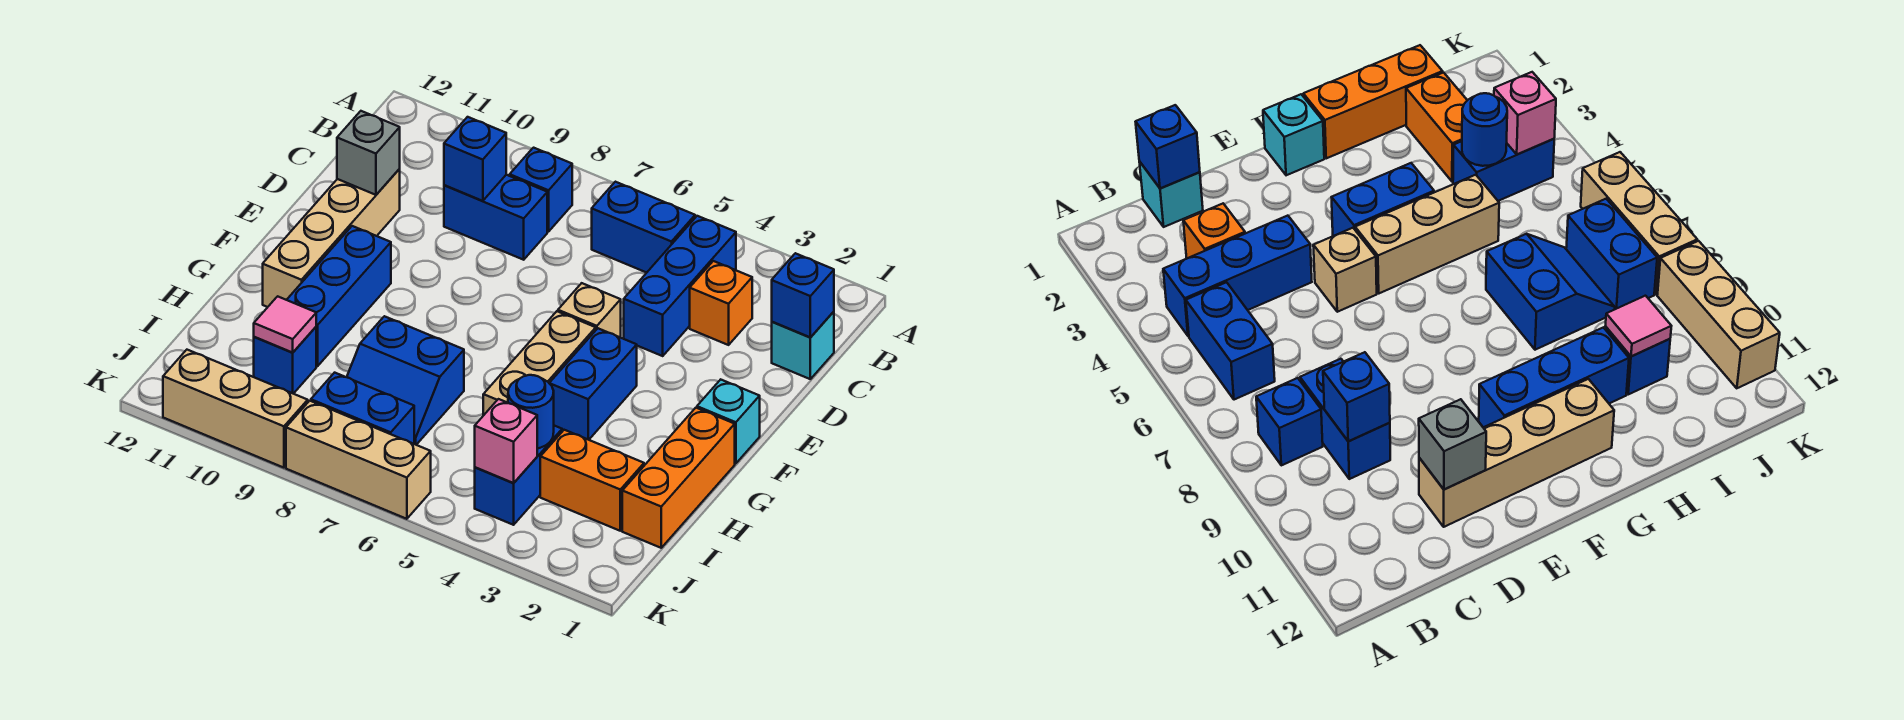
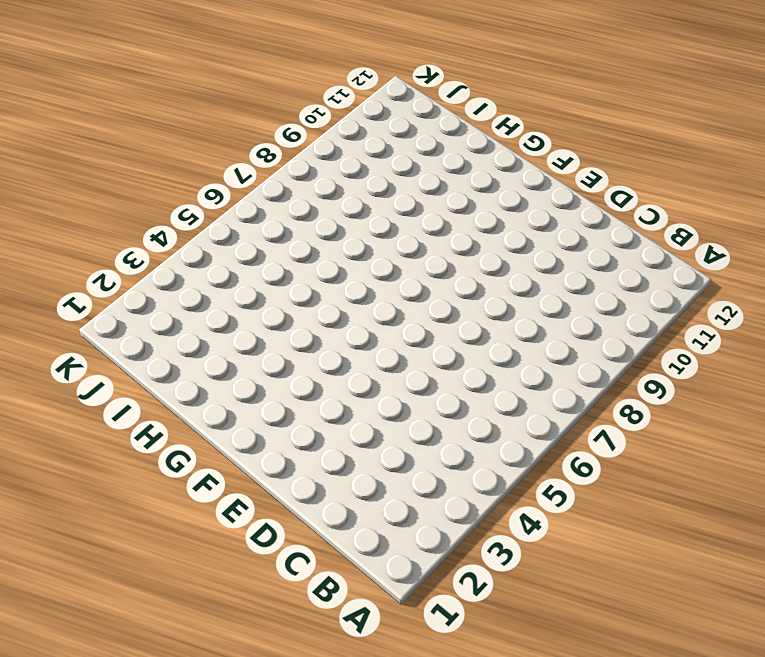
none -> blue 1x3 brick [624,216,736,356]
none -> blue 1x2 brick [592,182,695,273]
none -> blue 1x1 brick [510,148,572,232]

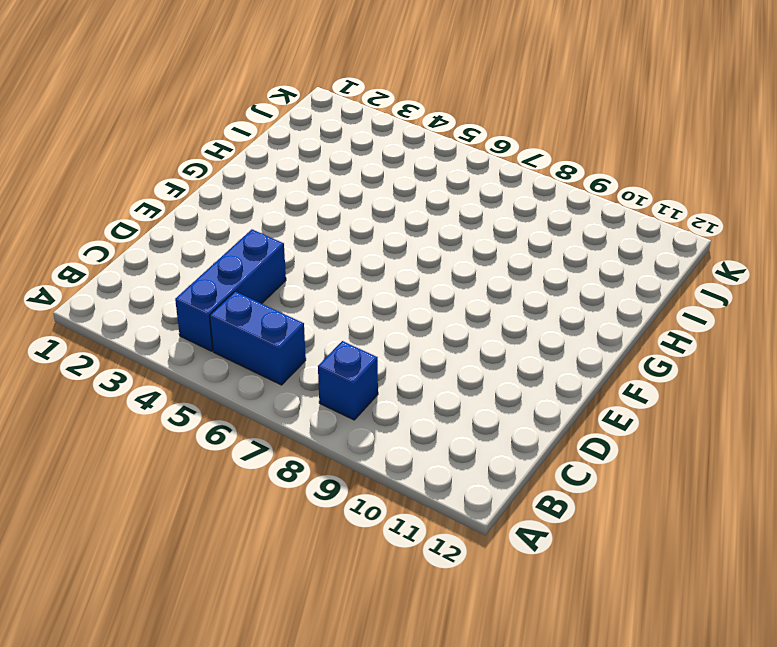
none -> cyan 1x1 brick [772,312,834,379]
none -> orange 1x1 brick [690,261,752,345]
none -> blue 1x2 brick [444,175,547,260]

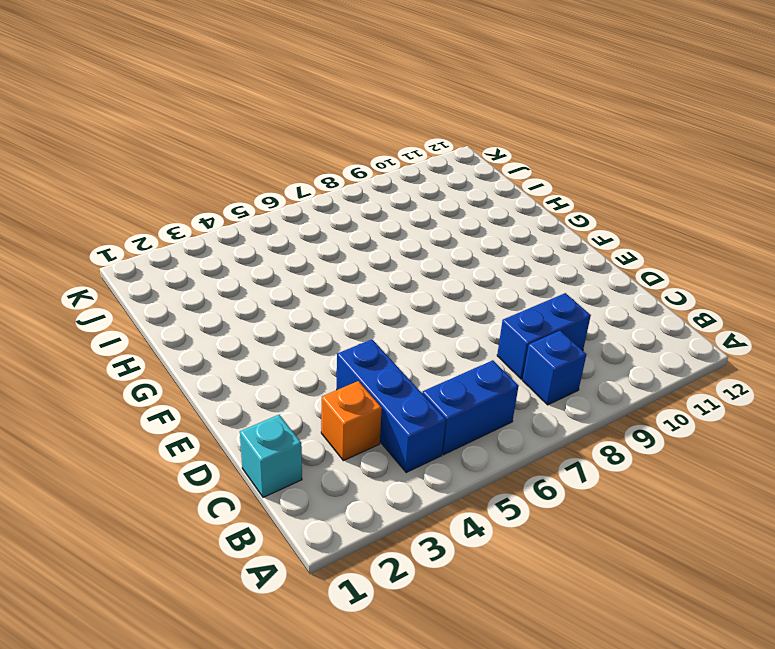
none -> tan 1x4 brick [263,169,400,307]
none -> tan 1x1 brick [558,283,621,338]
none -> cyan 1x1 brick [697,380,760,464]

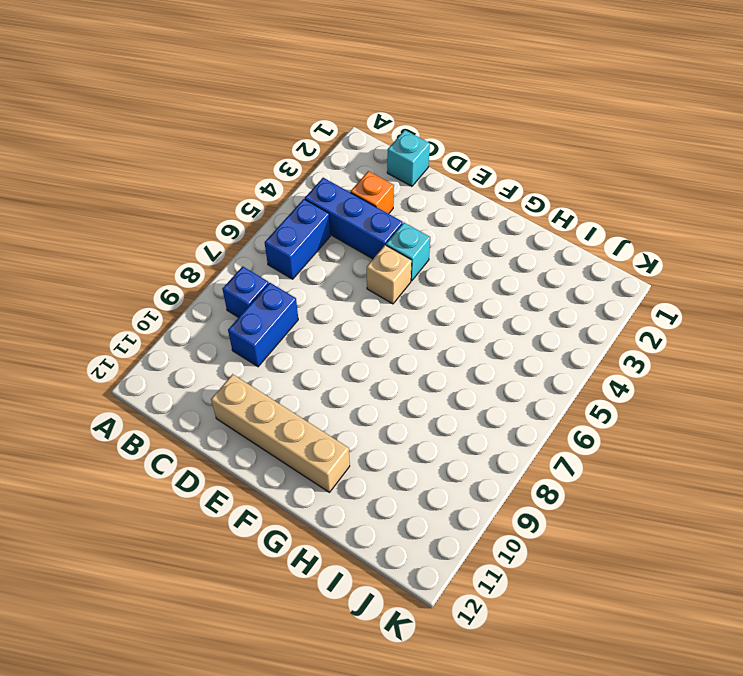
cyan 1x1 brick [386,223,430,281] -> cyan 1x1 brick moved to [697,380,760,464]
none -> blue 1x2 brick [549,328,637,440]
none -> tan 1x3 brick [483,311,596,416]
none -> blue 1x3 brick [287,226,391,366]

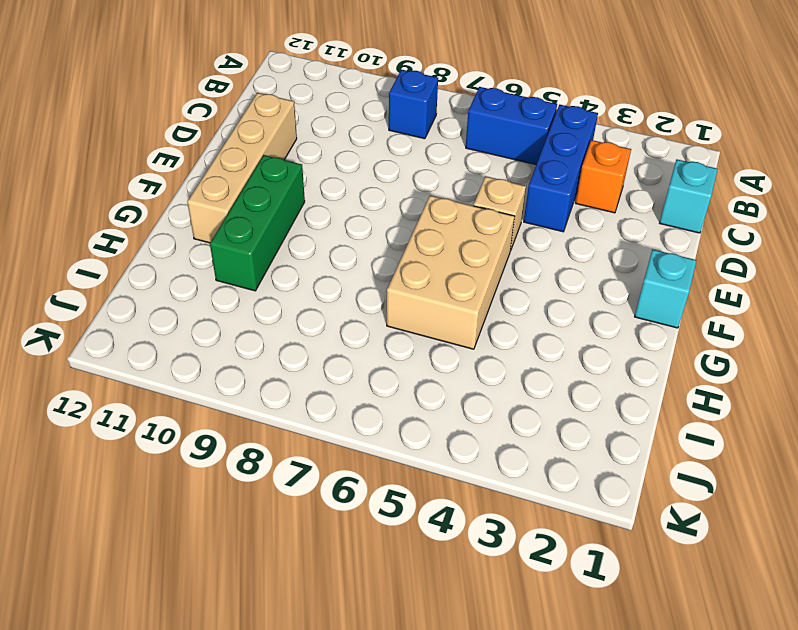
tan 2x3 brick [387,196,515,349] -> tan 1x3 brick [483,311,596,416]
green 1x3 brick [210,155,305,291] -> blue 1x3 brick [287,226,391,366]
none -> blue 1x2 brick [444,175,547,260]
none -> blue 1x2 brick [549,328,637,440]
none -> orange 1x3 brick [622,408,735,548]

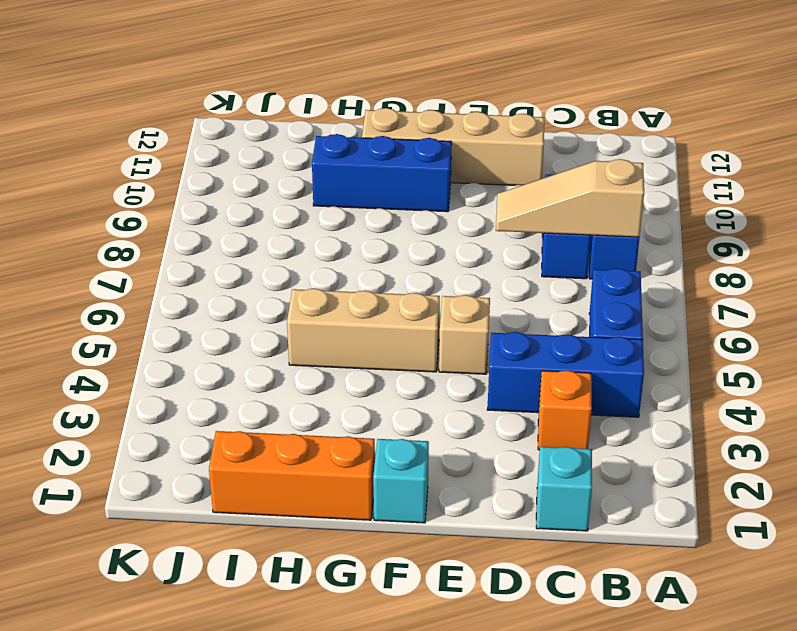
tan 1x3 slope [496,159,644,237] -> none
none -> blue 1x2 brick [549,328,637,440]
none -> blue 2x2 slope [347,316,464,445]
none -> orange 1x2 brick [540,430,644,531]

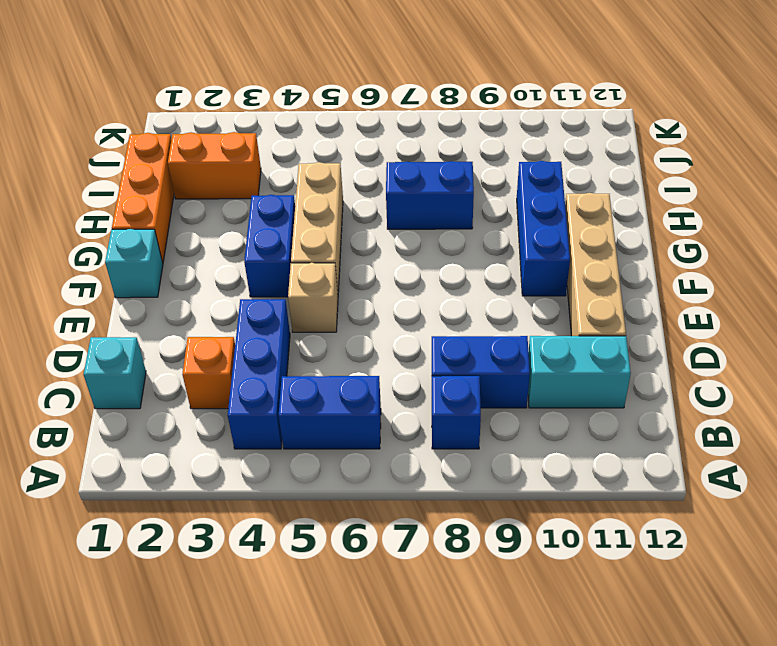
cyan 1x2 brick [528,336,631,408] -> none
none -> blue 1x2 brick [475,426,562,525]
none -> blue 1x1 brick [254,327,316,394]
none -> blue 1x2 brick [311,373,414,444]

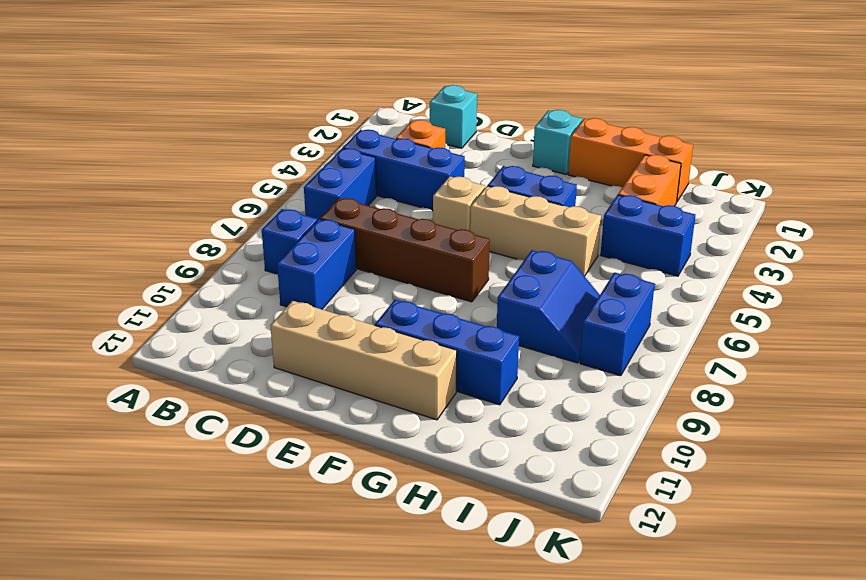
brown 1x4 brick [320,198,490,302] -> none
none -> blue 1x1 brick [254,327,316,394]
none -> tan 1x3 brick [286,401,431,519]
none -> tan 1x3 brick [163,350,308,468]

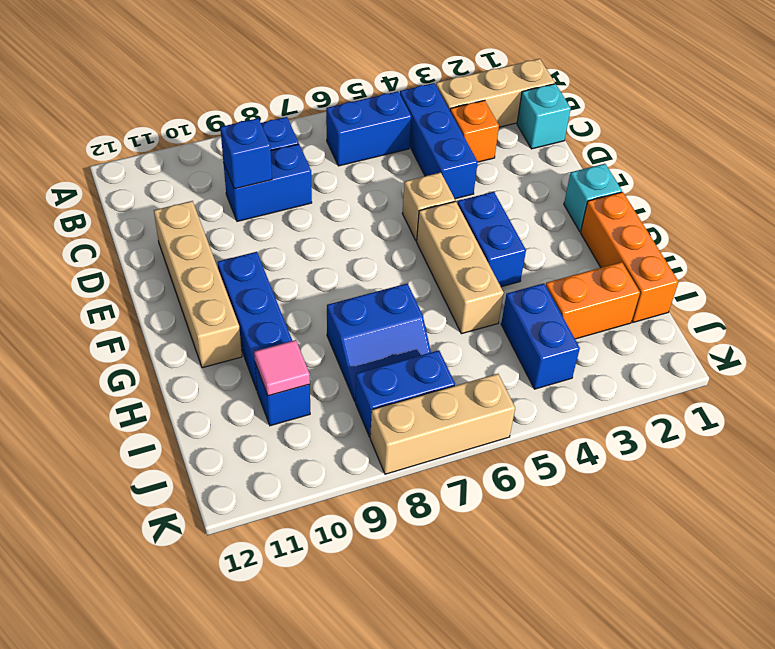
tan 1x3 brick [436,59,555,127] -> tan 1x3 brick moved to [163,350,308,468]
none -> blue 1x1 brick [772,253,834,337]
none -> grey 1x1 brick [337,111,400,195]
none -> blue 1x1 round brick [508,375,554,448]

